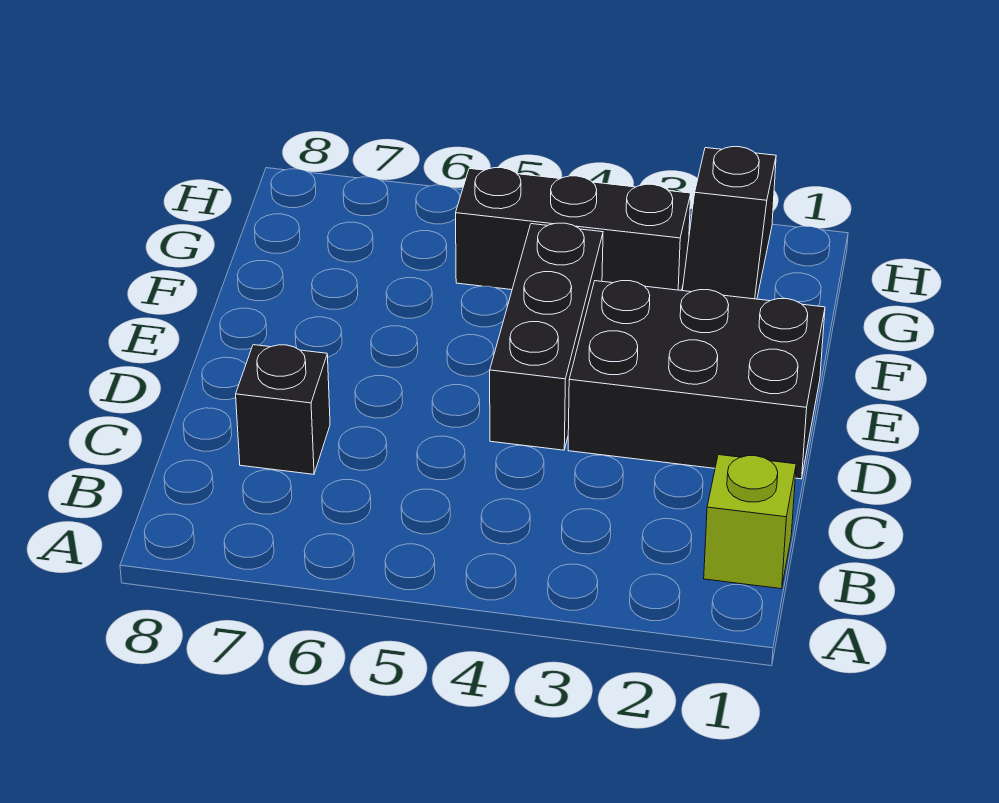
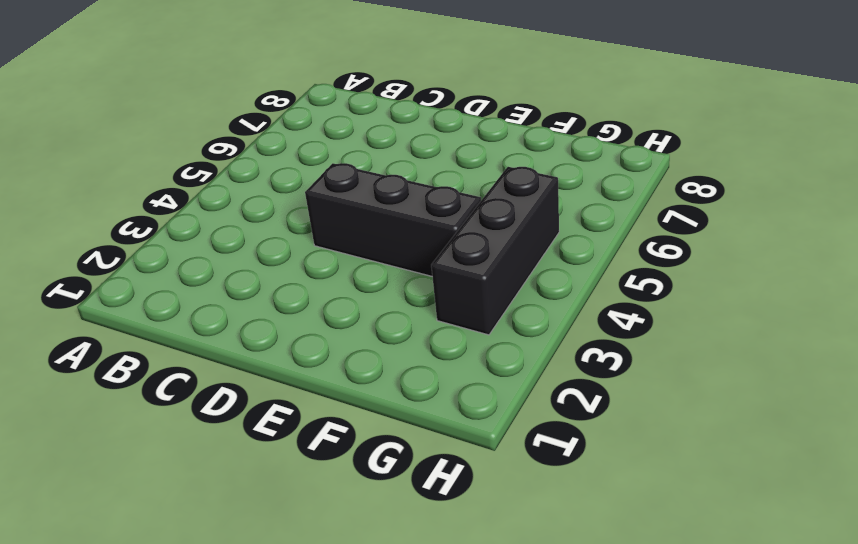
none -> lime 1x1 brick [704,455,796,589]
none -> black 1x1 brick [236,345,330,474]

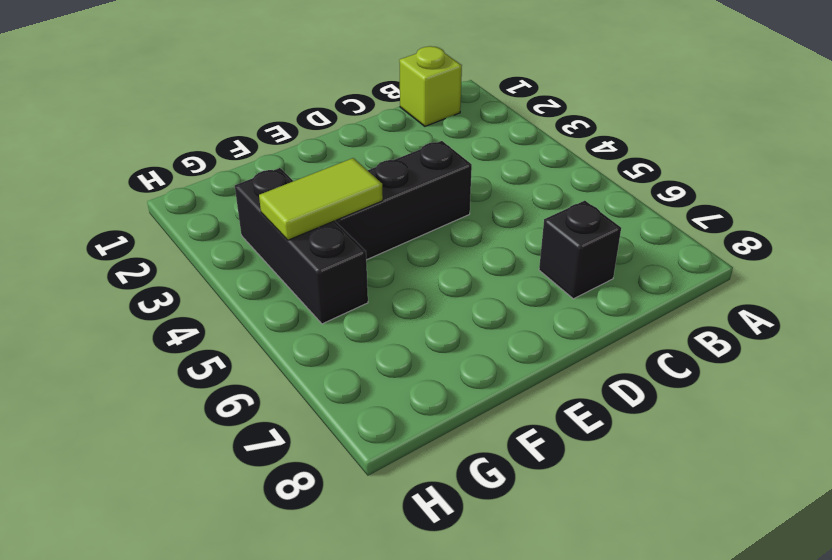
lime 1x2 tile [259,158,383,240] -> none
none -> black 2x3 brick [568,281,825,479]
none -> black 1x2 slope [682,147,776,299]

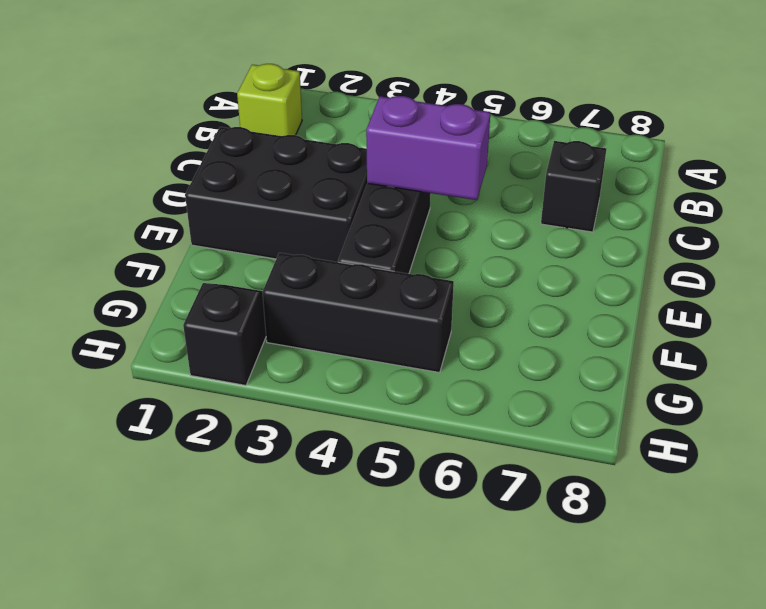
purple 1x2 brick [366,96,490,200] -> none

